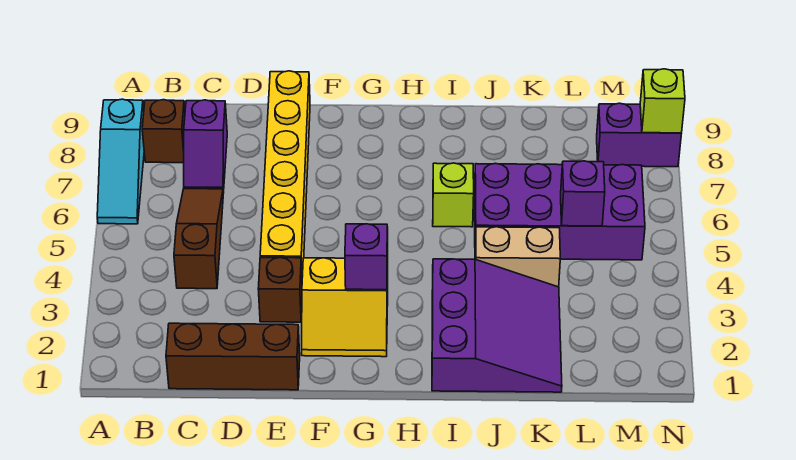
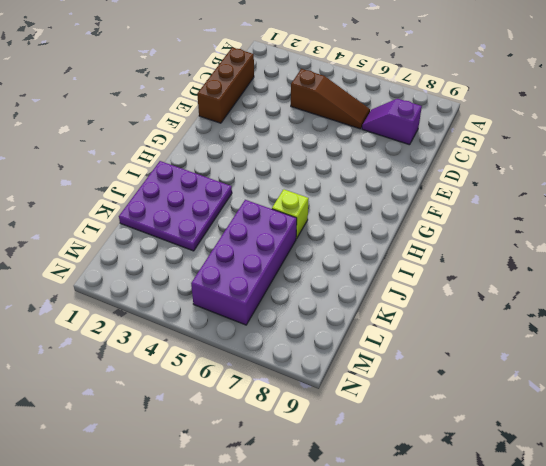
purple 3x3 plate [119,161,232,251] -> purple 3x3 slope [432,259,562,392]
none -> cyan 1x3 slope [97,99,144,224]
none -> brown 1x1 brick [142,100,185,163]
none -> brown 1x1 brick [258,258,302,322]

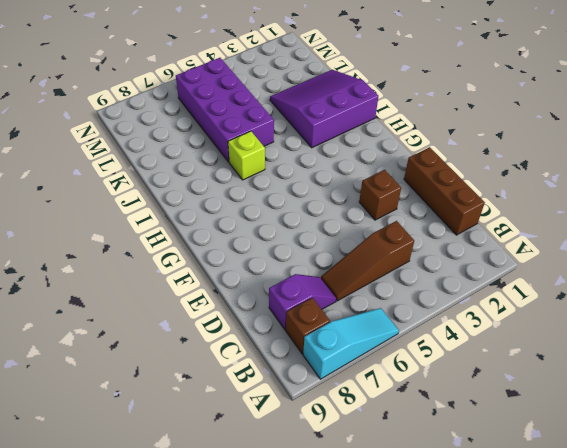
none -> yellow 1x6 brick [260,71,310,277]
none -> yellow 2x2 slope [302,258,388,357]
none -> tan 1x2 brick [475,227,560,287]

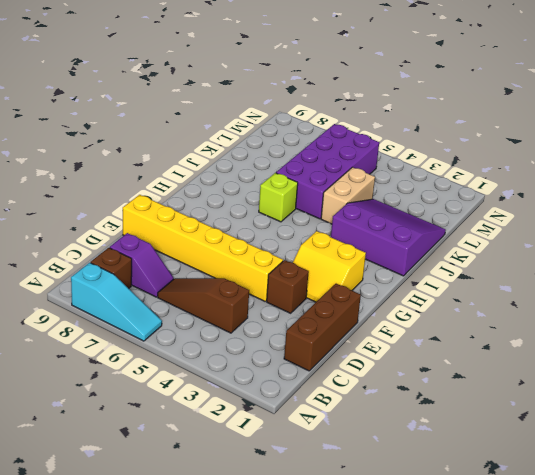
yellow 2x2 slope [293,231,366,302] -> yellow 2x2 slope turned to [302,258,388,357]
none -> purple 1x2 brick [597,103,682,167]
none -> purple 1x1 brick [345,224,388,290]
none -> purple 1x1 brick [561,161,605,226]

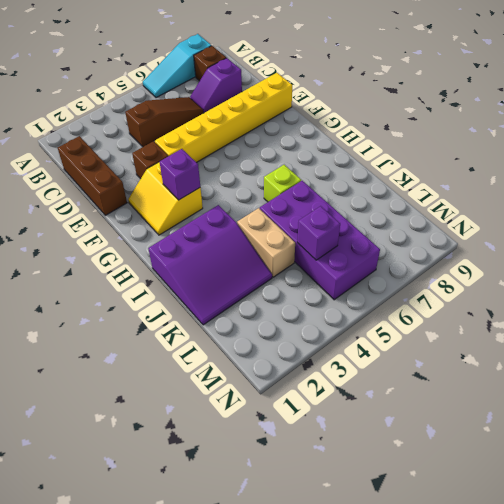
none -> purple 1x2 brick [597,103,682,167]
none -> lime 1x1 brick [640,69,685,133]

